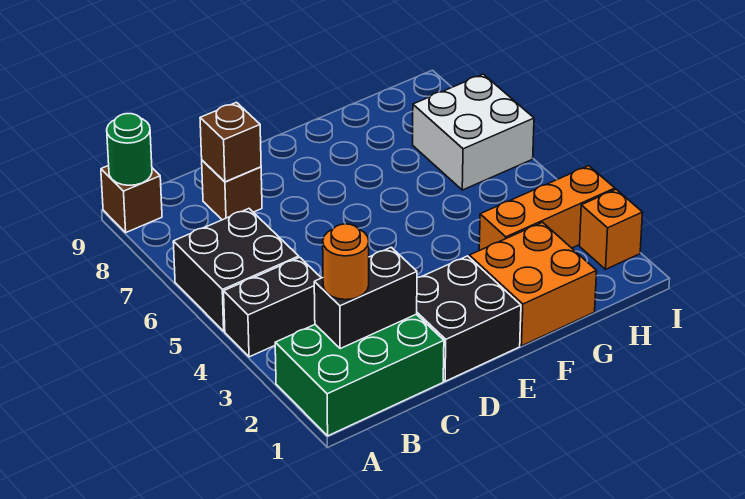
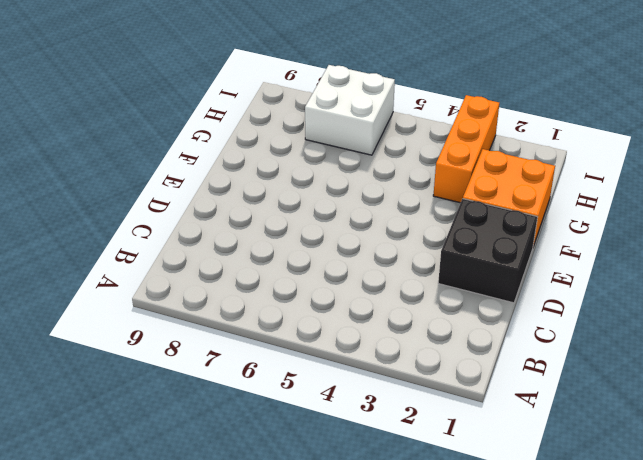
none -> green 2x3 brick [275,314,444,436]
none -> black 1x2 brick [224,257,321,357]
none -> black 2x2 brick [173,209,299,331]

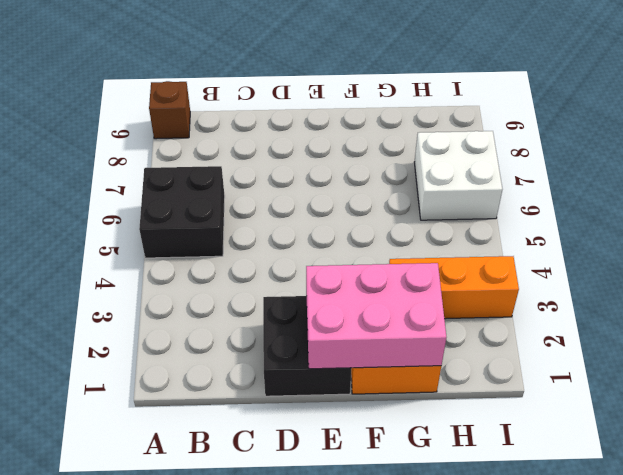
pink 2x3 brick [306,263,446,369] -> none
none -> green 2x3 brick [275,314,444,436]
none -> black 1x2 brick [224,257,321,357]
none -> brown 1x1 brick [202,160,262,220]

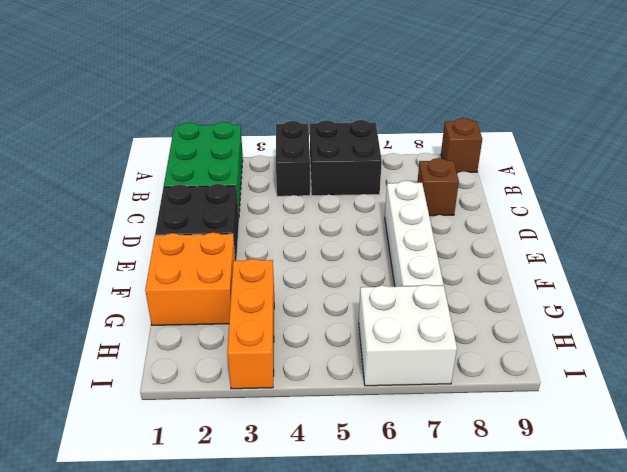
white 1x4 brick [385,180,444,287] -> none
none -> orange 1x1 brick [580,190,643,269]
none -> green 1x1 round brick [107,114,152,185]
none -> black 1x2 brick [314,247,417,349]

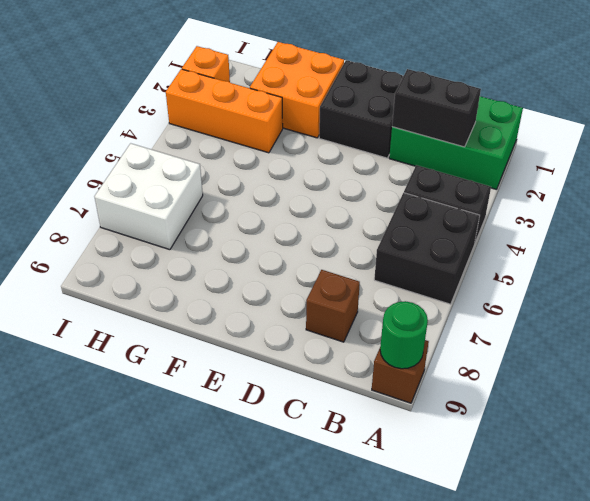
none -> brown 1x1 brick [200,102,261,182]
none -> orange 1x1 round brick [323,224,369,300]

